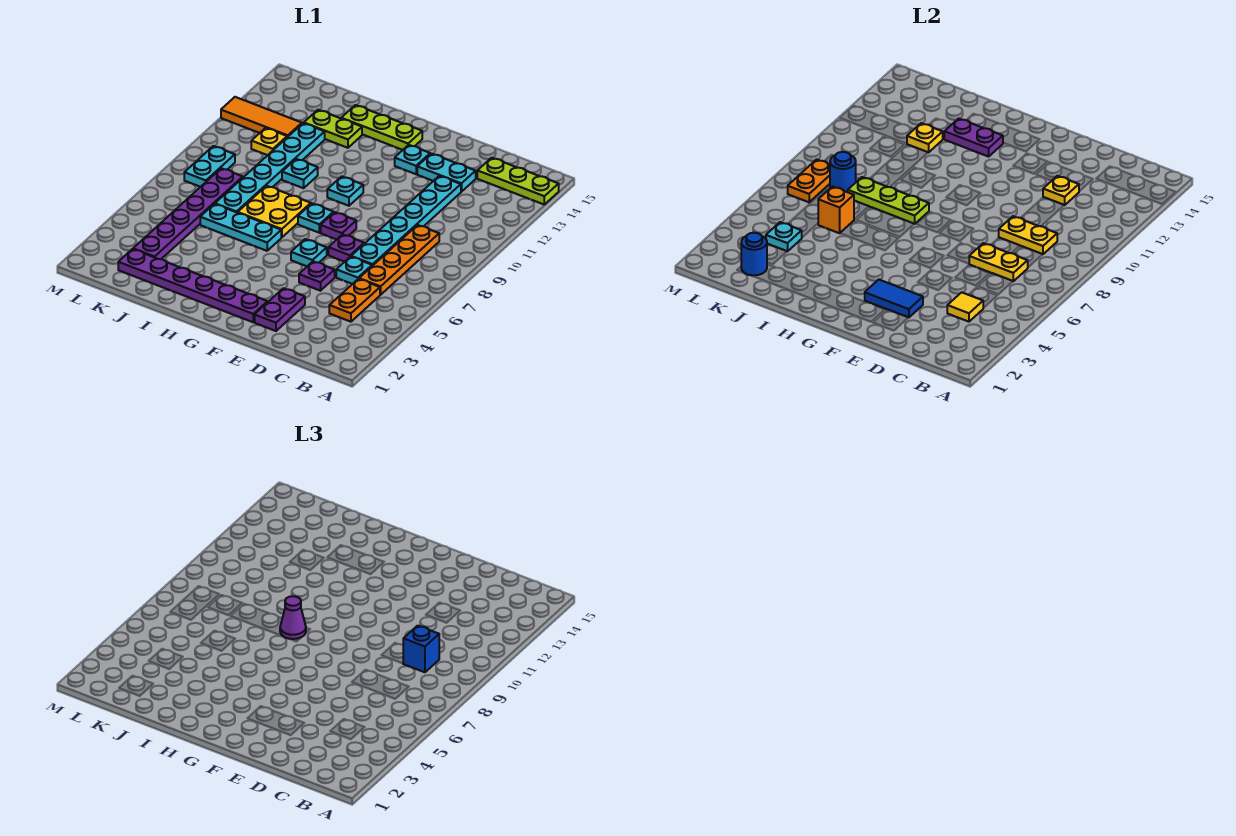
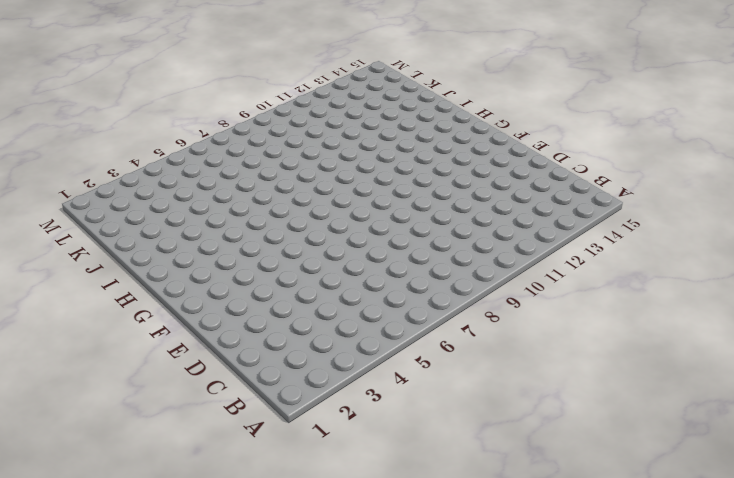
none -> lime 1x3 plate [477,158,559,204]
none -> orange 1x2 plate [329,279,380,322]
none -> orange 1x4 plate [359,225,439,295]
none -> cyan 1x1 plate [336,257,372,284]

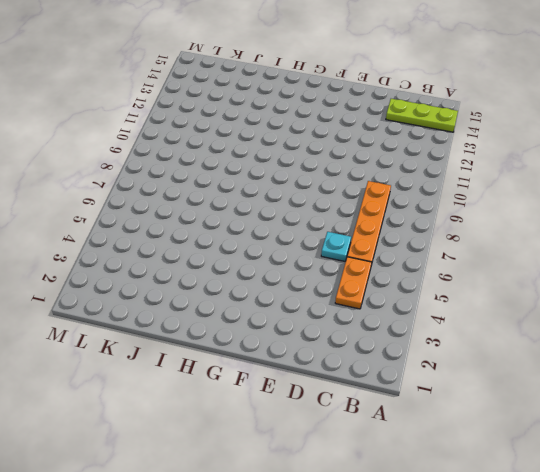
none -> cyan 1x6 plate [351,176,461,266]
none -> cyan 1x2 plate [417,154,476,192]
none -> purple 1x2 plate [255,288,305,331]
none -> purple 1x1 plate [299,261,335,291]

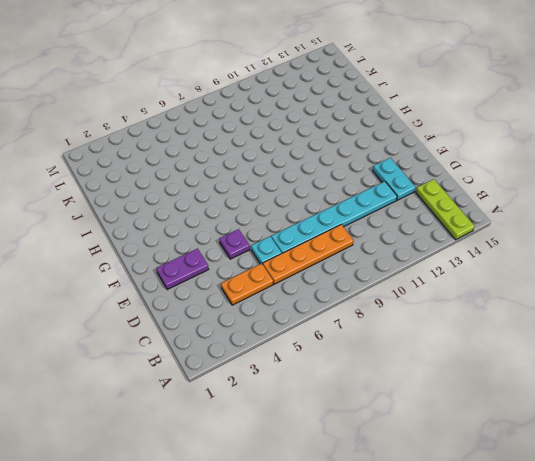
none -> purple 1x1 plate [328,234,364,262]
none -> purple 1x6 plate [118,249,268,322]
none -> cyan 1x1 plate [291,239,327,266]
none -> purple 1x1 plate [321,212,356,240]

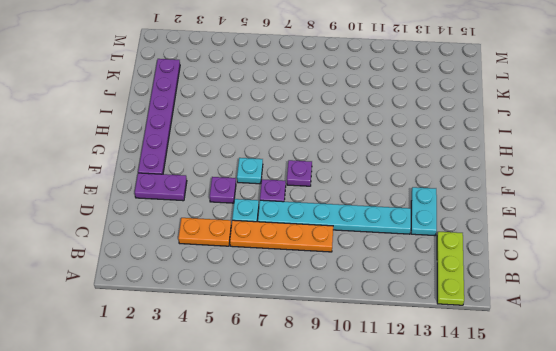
none -> cyan 1x1 plate [395,145,430,174]
none -> cyan 1x1 plate [298,203,334,233]
none -> cyan 1x1 plate [327,176,363,206]
none -> lime 1x3 plate [341,105,422,150]

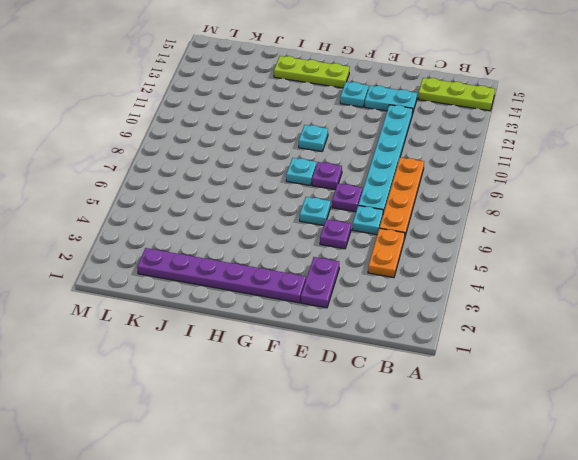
none -> cyan 1x3 plate [200,204,281,251]
none -> yellow 2x2 plate [238,186,311,237]
none -> cyan 1x1 plate [282,159,318,188]
none -> lime 1x2 plate [304,110,362,148]

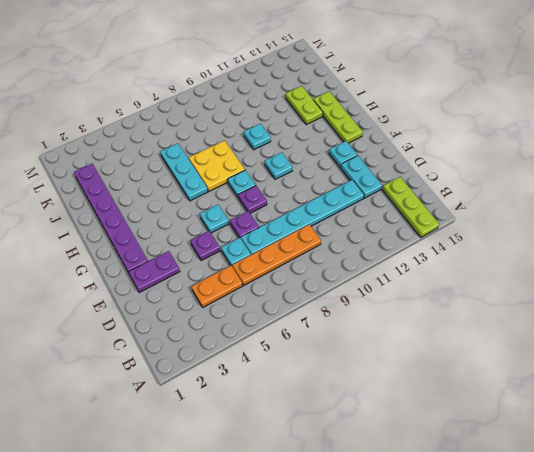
none -> cyan 1x6 plate [215,123,325,213]
none -> purple 1x6 plate [133,168,243,259]
none -> yellow 1x1 plate [251,128,287,155]
none -> orange 1x3 tile [221,97,302,137]

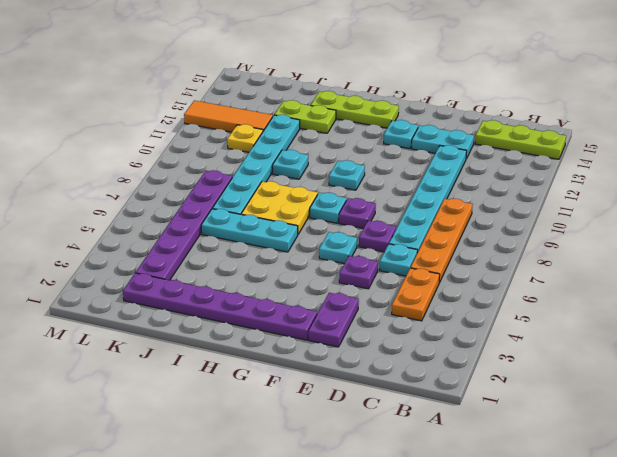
none -> cyan 1x2 plate [184,146,235,187]
none -> yellow 1x1 tile [947,292,983,322]
none -> yellow 1x2 plate [969,243,1028,281]
none -> yellow 1x2 plate [999,216,1057,254]

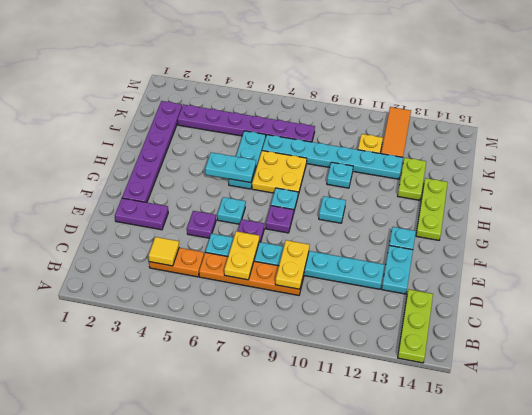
cyan 1x2 plate [205,153,256,183] -> cyan 1x2 plate moved to [184,146,235,187]
none -> yellow 1x1 plate [1043,176,1079,205]
none -> blue 1x2 tile [865,280,923,318]
none -> lime 1x3 plate [848,177,929,224]
none -> purple 1x2 plate [944,118,1003,157]

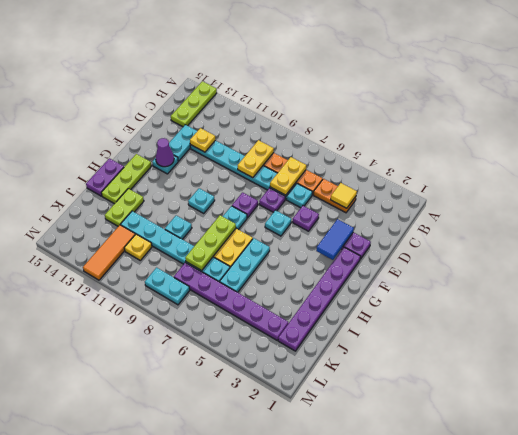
purple 1x1 cone [156,138,174,167] -> purple 1x1 cone moved to [280,596,306,639]
purple 1x2 plate [86,158,124,196] -> purple 1x2 plate moved to [944,118,1003,157]
none -> orange 1x1 brick [818,187,854,233]
none -> yellow 1x1 plate [907,123,943,152]
none -> blue 1x1 round brick [741,233,767,276]
none -> cyan 1x1 plate [766,222,802,252]

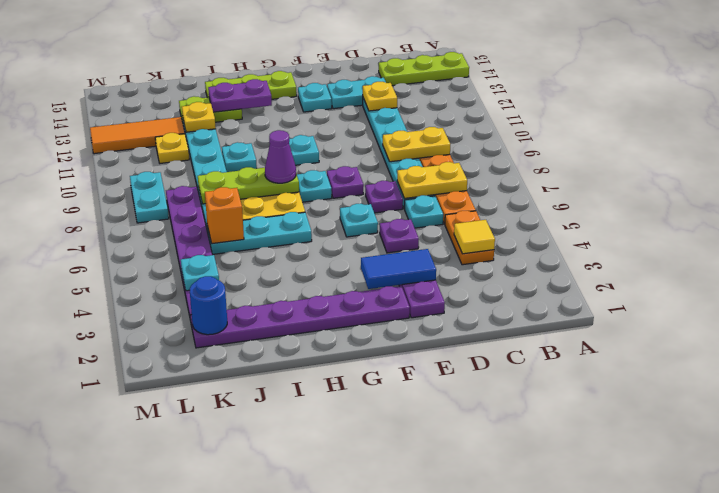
none -> blue 1x1 round brick [830,152,856,192]
none -> orange 1x2 plate [788,160,830,202]
none -> blue 1x1 brick [403,626,439,672]

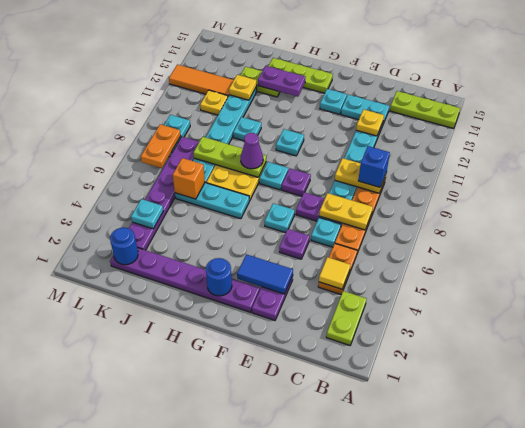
lime 1x2 plate [326,291,366,345] -> none
blue 1x1 round brick [206,258,232,296] -> blue 1x1 round brick moved to [830,152,856,192]

